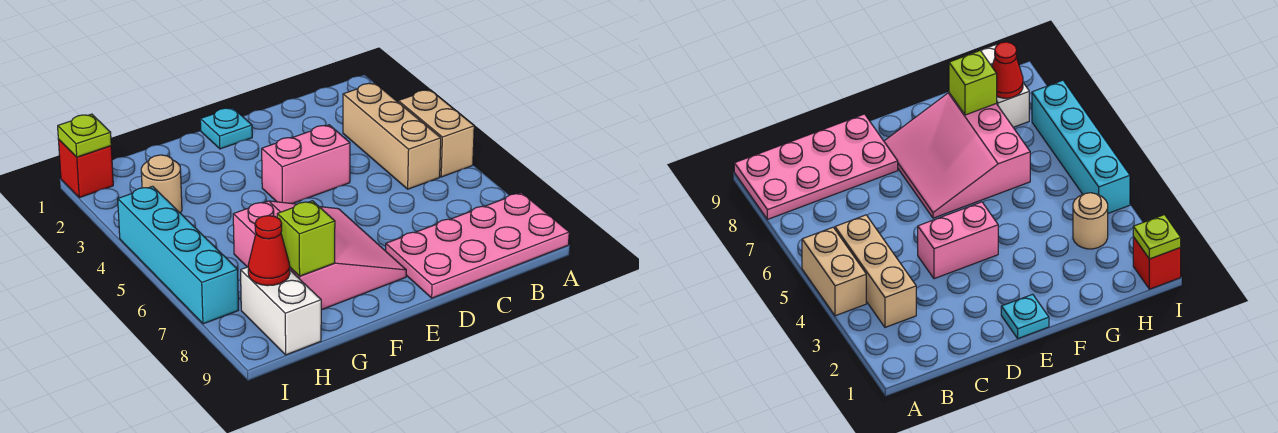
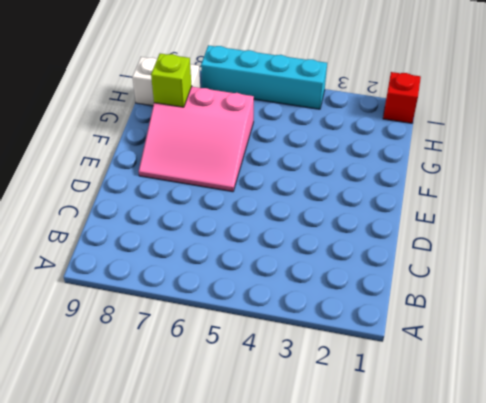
none -> tan 1x2 brick [398,90,474,177]
none -> pink 2x4 plate [386,193,569,298]
none -> tan 1x3 brick [343,83,441,189]

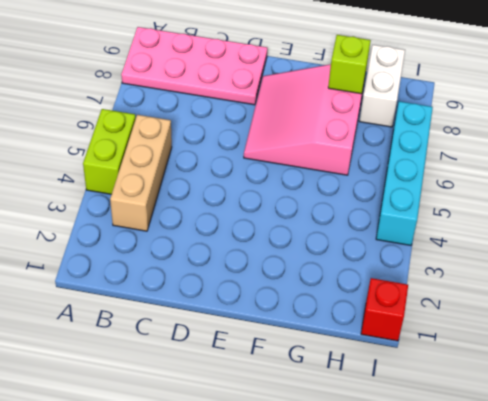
lime 1x2 brick [83,109,136,194] -> tan 1x2 brick [398,90,474,177]
none -> pink 1x2 brick [262,125,350,204]
none -> cyan 1x1 plate [200,108,252,149]
none -> tan 1x1 round brick [141,155,182,213]

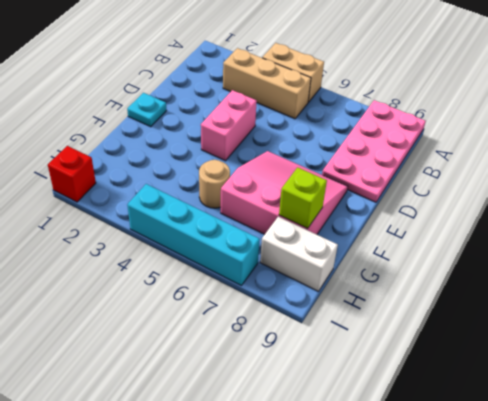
tan 1x1 round brick [199,160,230,208] -> tan 1x1 round brick moved to [141,155,182,213]
none -> red 1x1 cone [248,216,290,286]
none -> lime 1x1 plate [58,114,111,157]

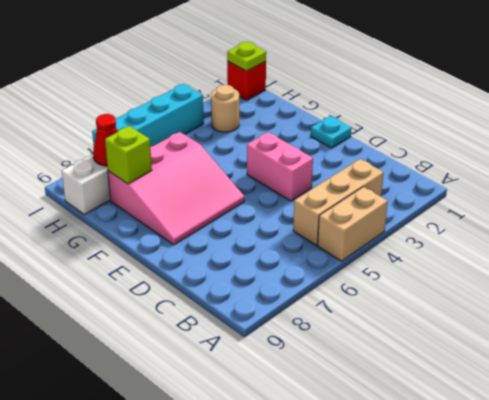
none -> pink 2x4 plate [386,193,569,298]

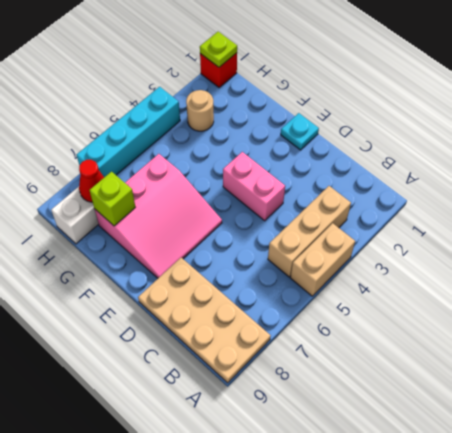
tan 2x4 plate [138,258,271,383] -> pink 2x4 plate [386,193,569,298]

